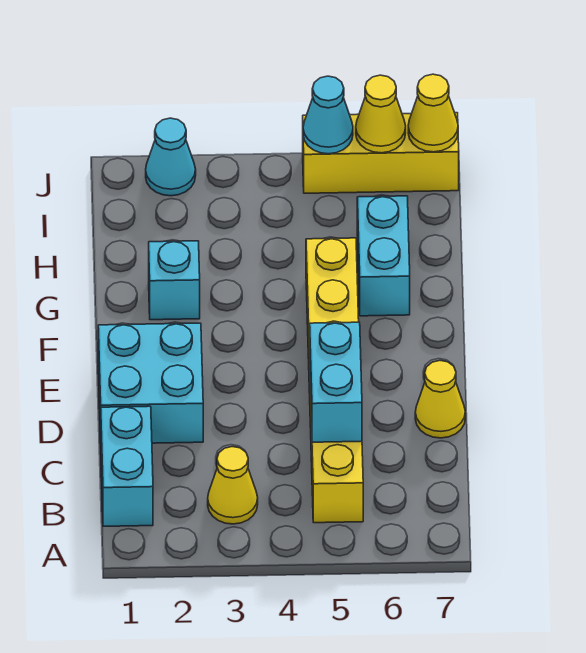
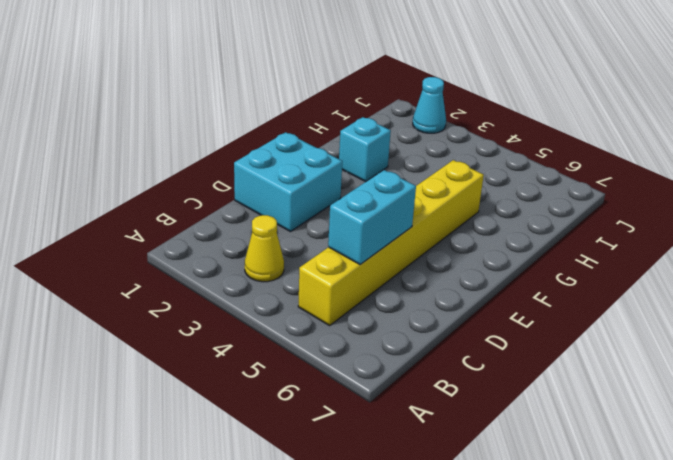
none -> cyan 1x2 brick [101,406,153,526]
none -> yellow 1x1 cone [415,361,465,438]
none -> cyan 1x2 brick [357,196,410,316]

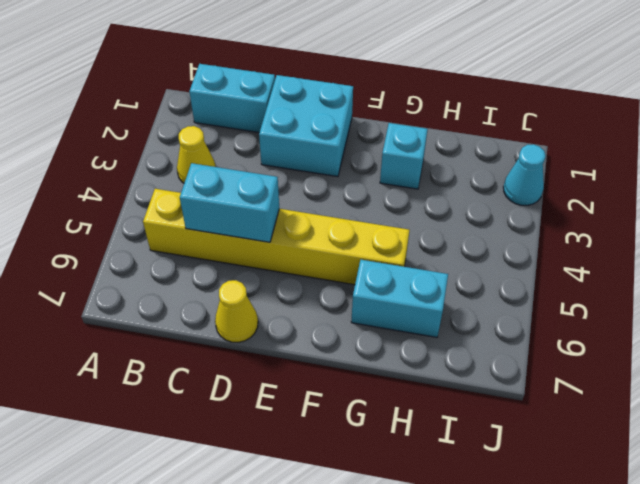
none -> yellow 1x3 brick [303,113,459,193]
none -> cyan 1x1 cone [303,76,353,154]
none -> yellow 1x1 cone [356,75,406,153]

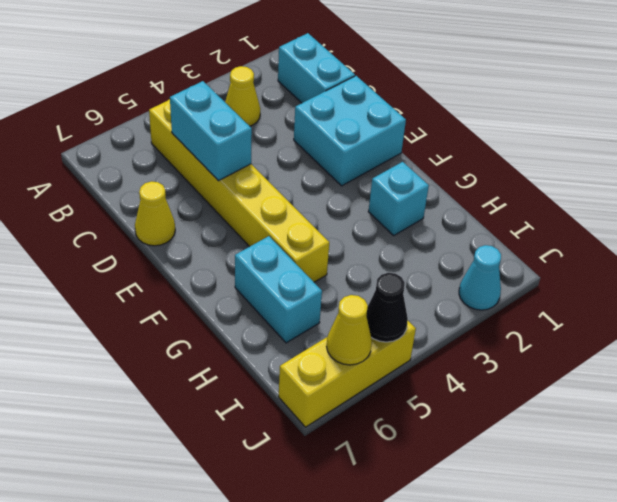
black 1x1 cone [366,273,408,342] -> cyan 1x1 cone [303,76,353,154]
none -> yellow 1x1 cone [408,74,458,152]

